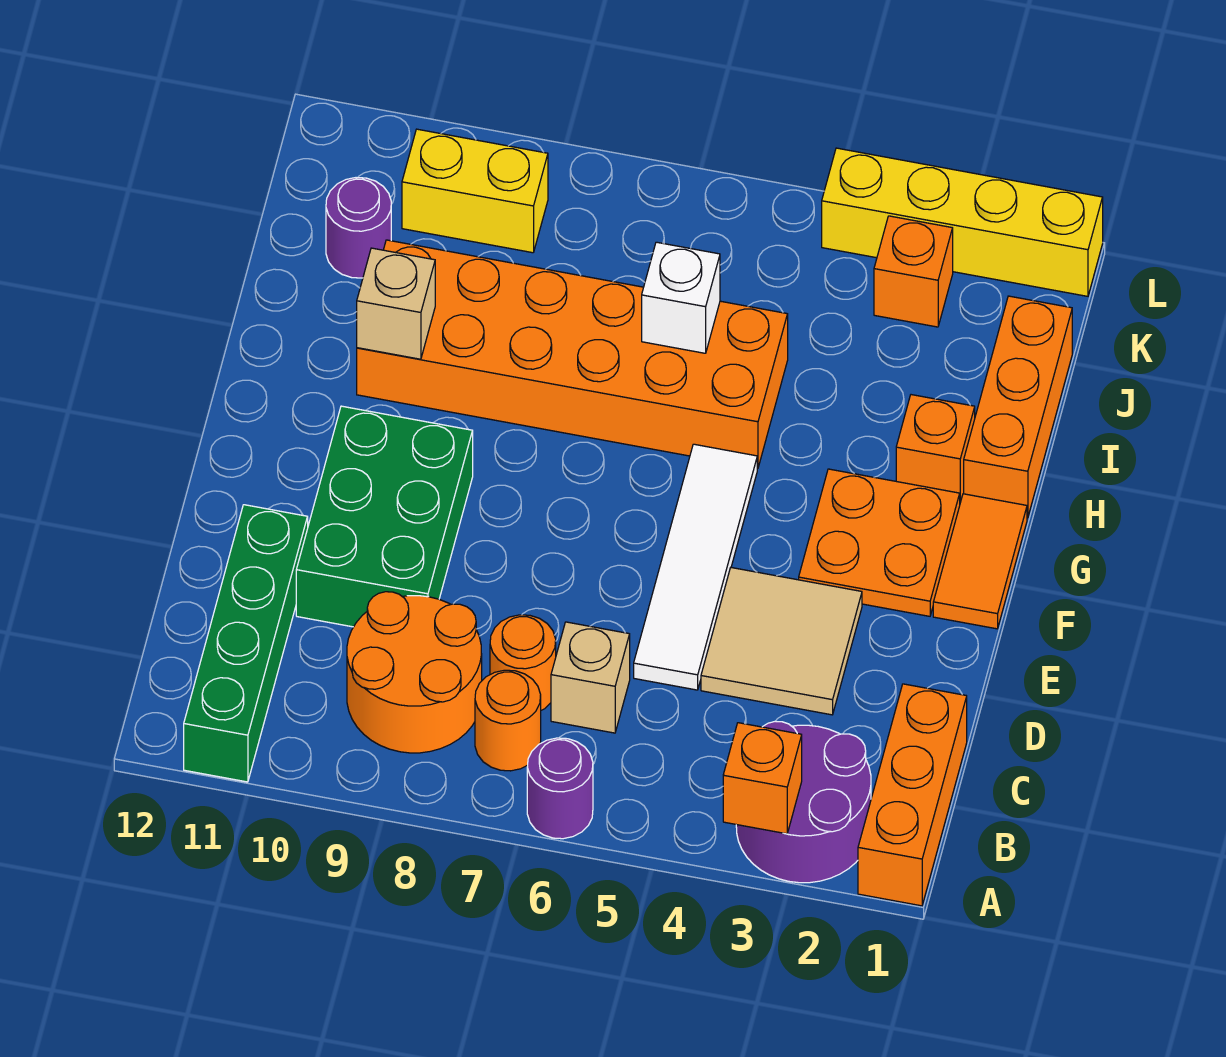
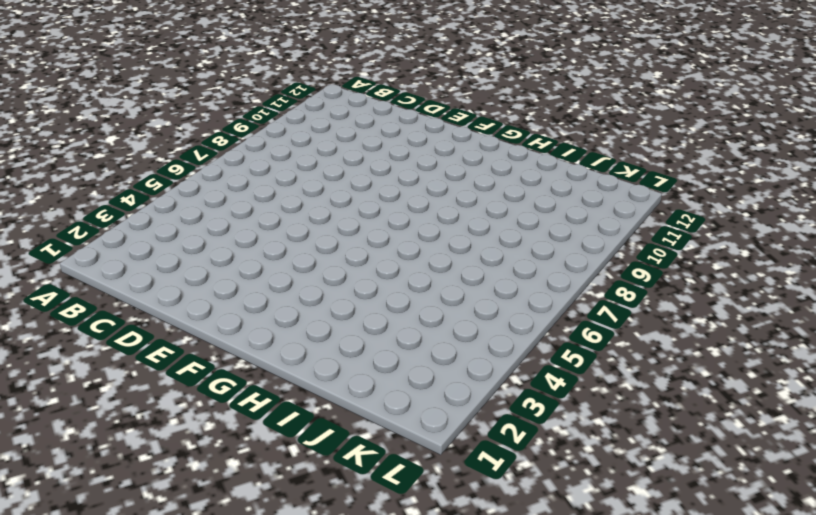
none -> orange 1x3 brick [858,684,967,906]
none -> purple 2x2 round brick [736,721,871,883]
none -> purple 1x1 round brick [527,738,593,839]

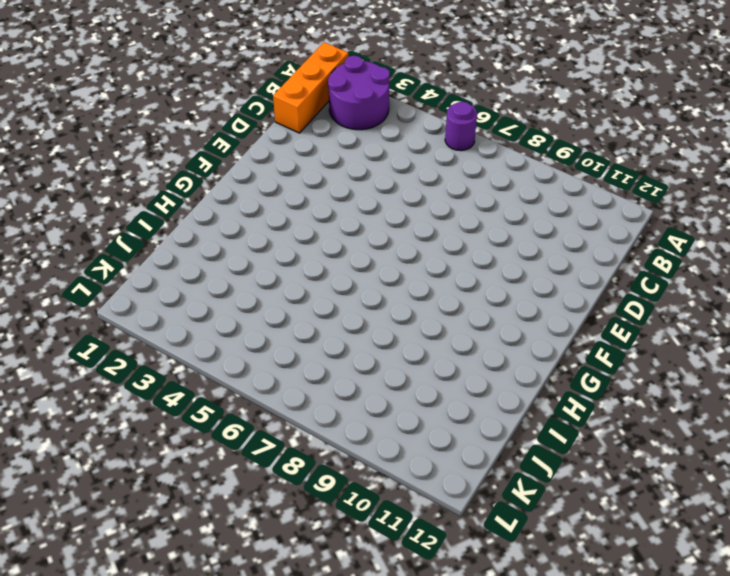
none -> green 1x4 brick [184,505,308,782]
none -> orange 1x1 round brick [475,670,541,771]
none -> orange 2x2 round brick [347,592,482,753]

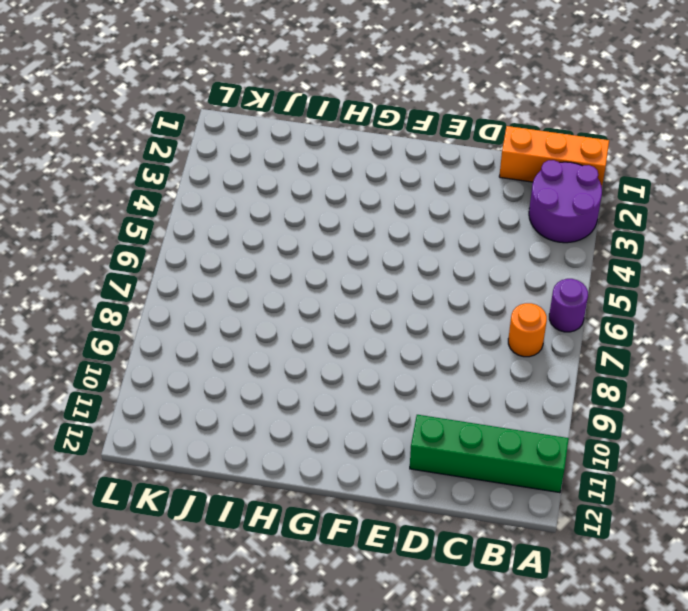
none -> orange 2x2 round brick [347,592,482,753]
none -> tan 1x1 brick [551,622,630,733]
none -> orange 1x1 round brick [490,615,556,710]

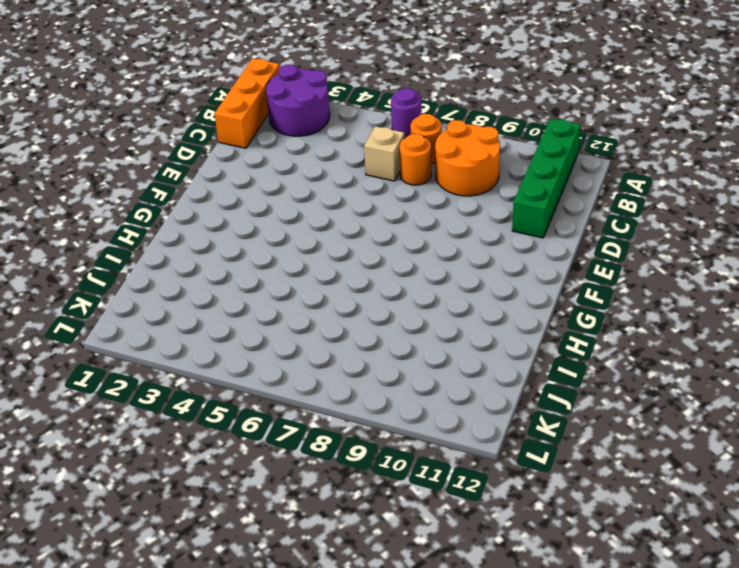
none -> tan 2x2 tile [701,568,862,715]
none -> white 1x4 tile [634,444,757,690]
none -> green 2x3 brick [296,406,473,627]

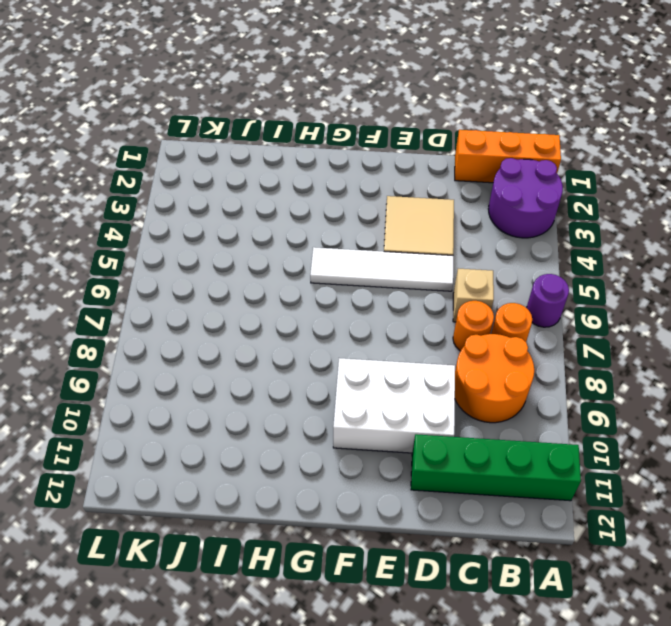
white 2x3 brick [333,358,455,453] -> green 2x3 brick [296,406,473,627]
none -> orange 1x2 tile [933,494,1027,629]
none -> orange 2x2 plate [799,469,960,616]
none -> orange 1x3 brick [964,296,1072,518]

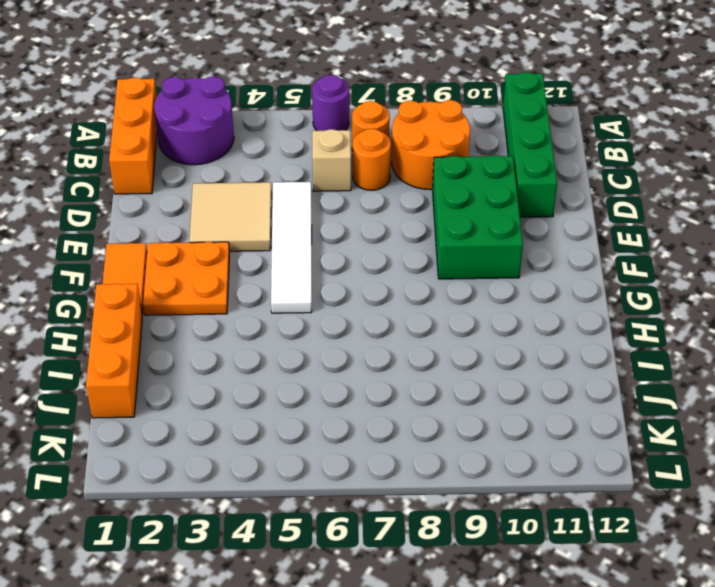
none -> orange 1x1 brick [896,395,975,502]
none -> orange 2x6 brick [357,240,788,468]
none -> purple 1x1 round brick [326,178,391,278]

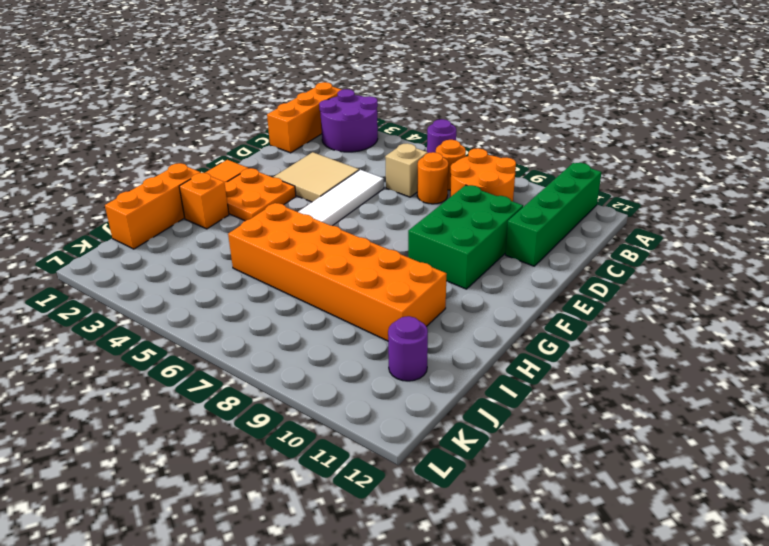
none -> orange 1x1 brick [874,216,953,327]
none -> yellow 1x2 brick [402,129,548,253]
none -> yellow 1x4 brick [822,148,1103,296]

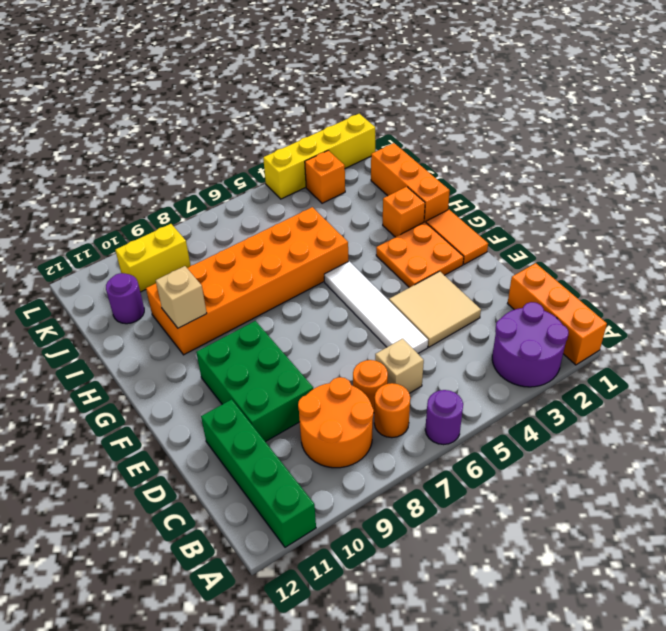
none -> orange 1x1 brick [723,723,802,834]
none -> white 1x1 brick [642,242,720,353]

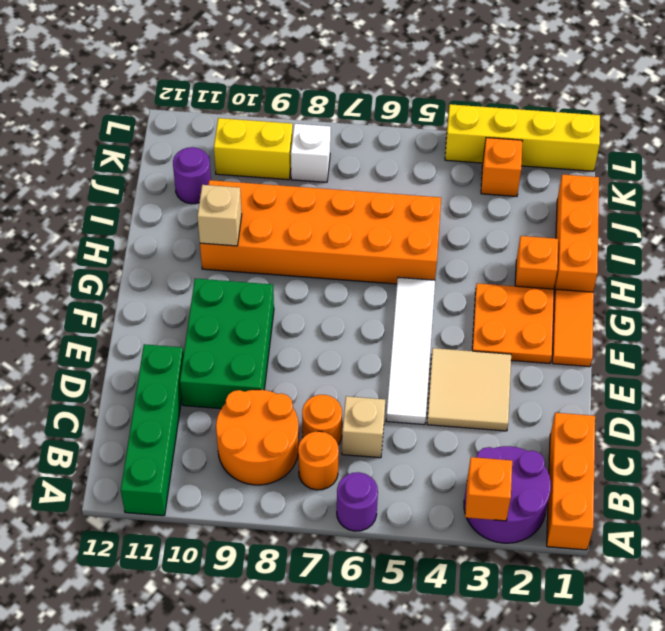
white 1x1 brick [291,124,331,182] -> white 1x1 brick moved to [642,242,720,353]

